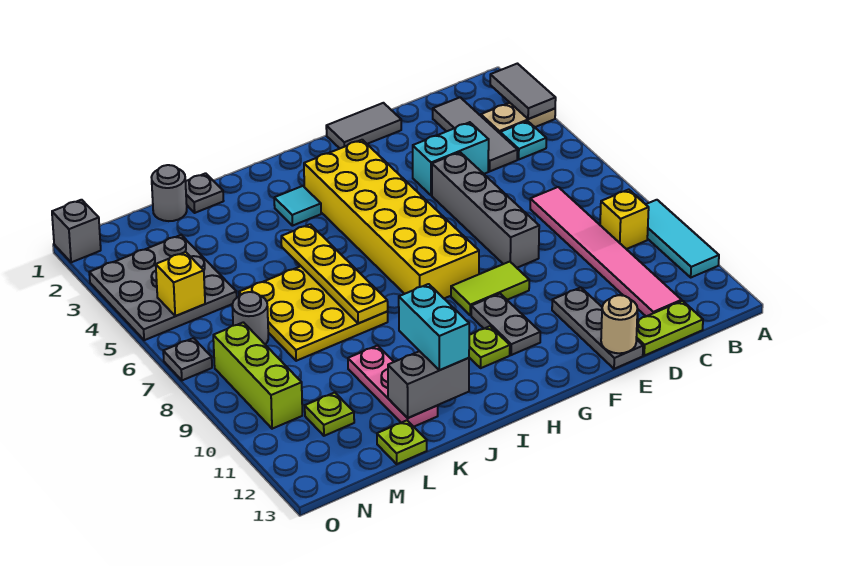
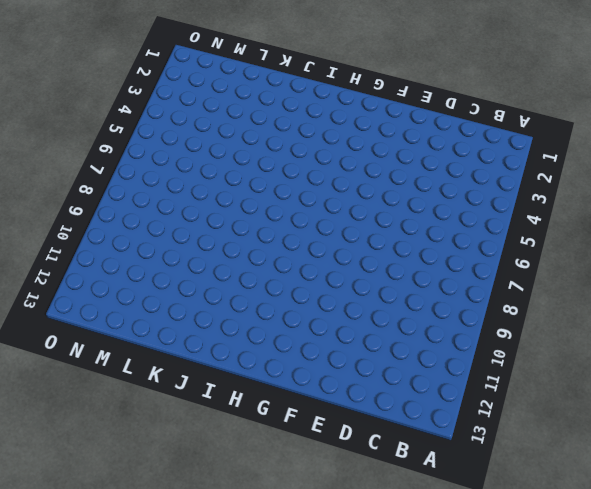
none -> tan 1x2 plate [481,103,555,133]
none -> cyan 1x3 tile [646,200,719,277]
none -> cyan 1x1 plate [500,121,546,159]
none -> yellow 1x1 brick [600,190,649,249]

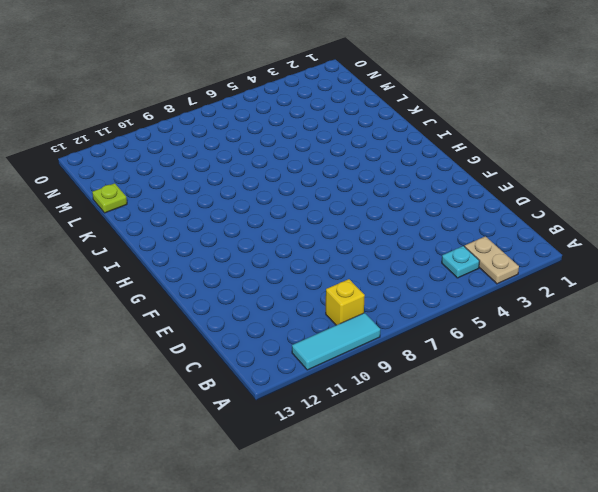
none -> grey 1x3 tile [433,97,517,171]
none -> pink 1x6 tile [530,187,682,316]
none -> lime 1x2 plate [636,301,703,356]
none -> cyan 1x2 brick [413,122,489,195]

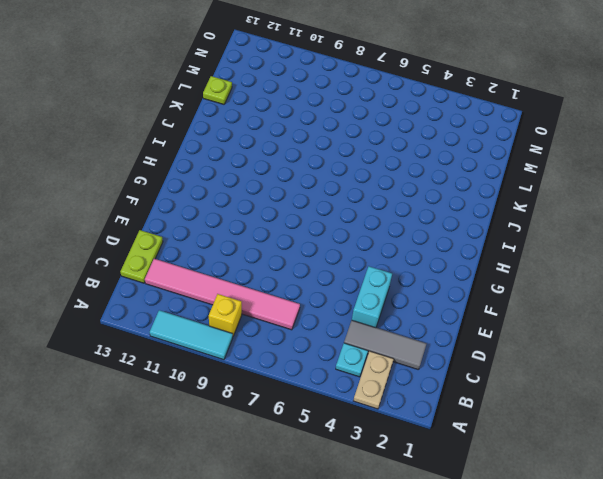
none -> grey 1x2 tile [326,103,401,148]
none -> grey 1x4 brick [432,152,539,268]
none -> grey 1x3 plate [552,287,643,369]
none -> lime 1x2 tile [451,262,529,315]

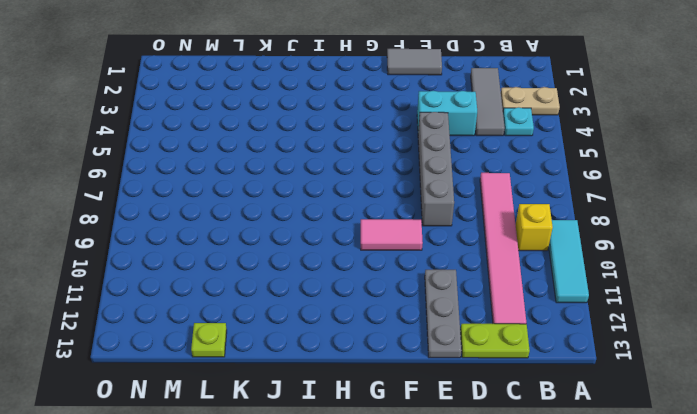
pink 1x2 tile [361,219,423,250] -> lime 1x2 tile [451,262,529,315]
none -> yellow 2x6 brick [304,140,479,298]
none -> grey 1x2 plate [471,294,540,355]
none -> lime 1x1 plate [469,326,510,368]
none -> cyan 1x1 tile [274,186,321,226]

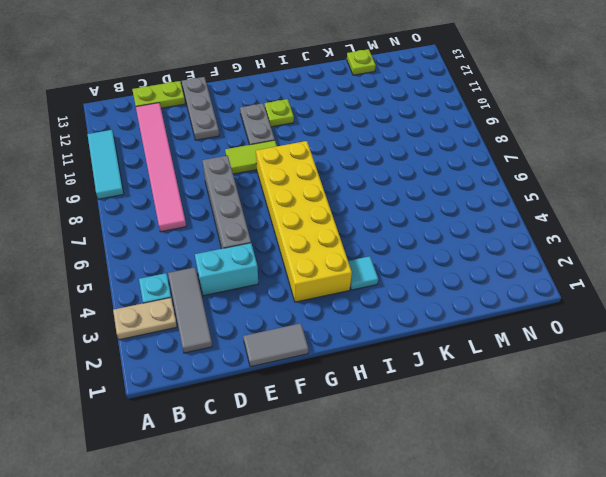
none -> yellow 1x1 brick [600,190,649,249]
none -> yellow 3x3 plate [239,266,388,361]
none -> grey 1x1 plate [185,173,223,213]
none -> pink 1x3 plate [348,346,438,427]

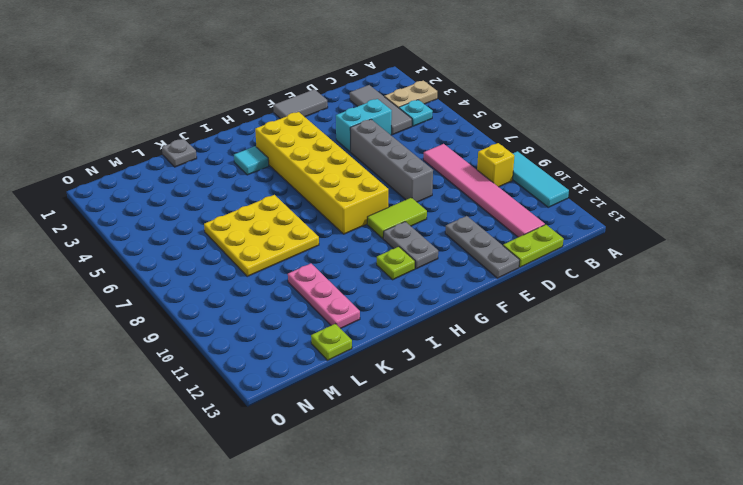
none -> grey 1x1 round brick [151,165,187,221]
none -> grey 3x3 plate [89,235,237,340]
none -> grey 1x1 round brick [232,292,268,344]
none -> lime 1x1 plate [305,393,354,436]

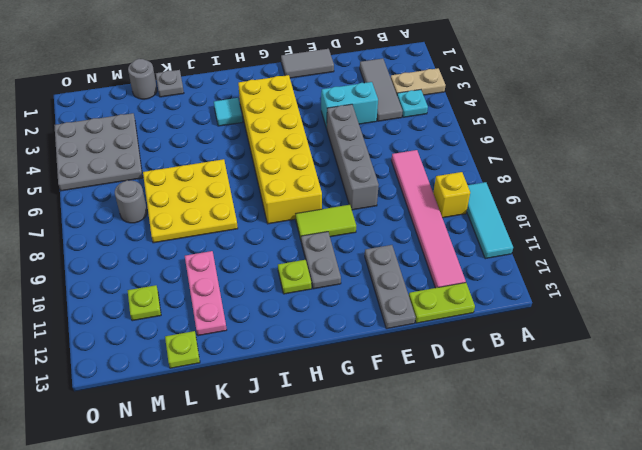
none -> lime 1x3 brick [213,322,302,429]
none -> grey 1x1 brick [52,200,101,262]
none -> grey 1x1 plate [163,338,212,380]
none -> grey 1x2 tile [490,64,556,119]

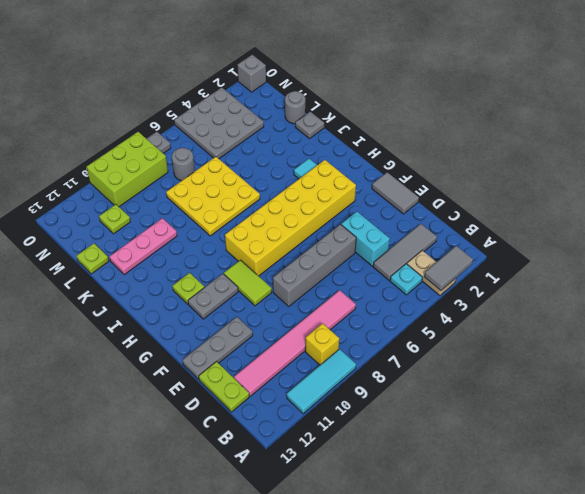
lime 2x3 brick [87,132,168,207] -> lime 1x3 brick [213,322,302,429]
none -> tan 1x1 round brick [601,295,638,353]
none -> yellow 1x4 plate [281,224,388,323]
none -> grey 1x2 brick [388,351,469,418]
none -> yellow 1x1 brick [156,252,205,316]

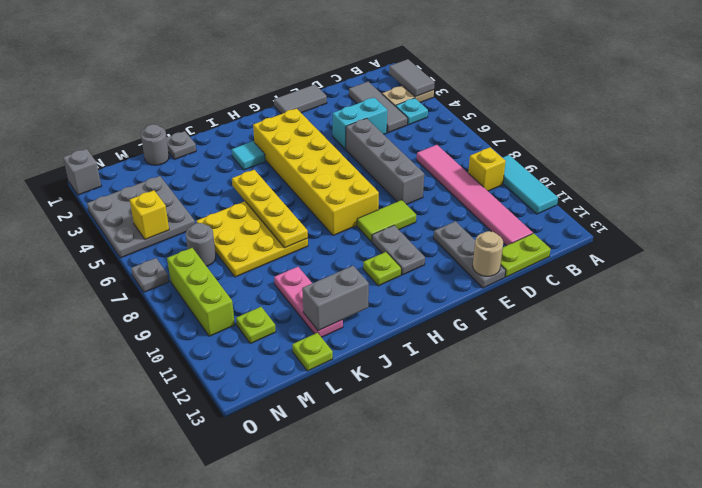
none -> cyan 1x2 brick [399,284,469,370]

